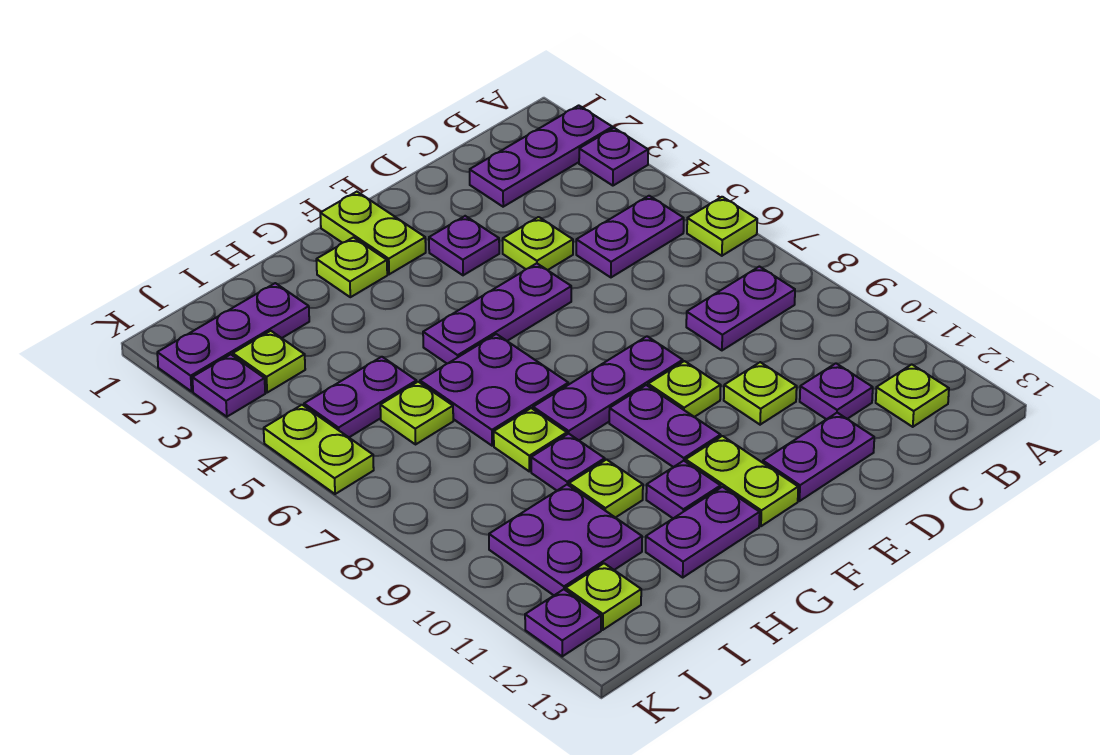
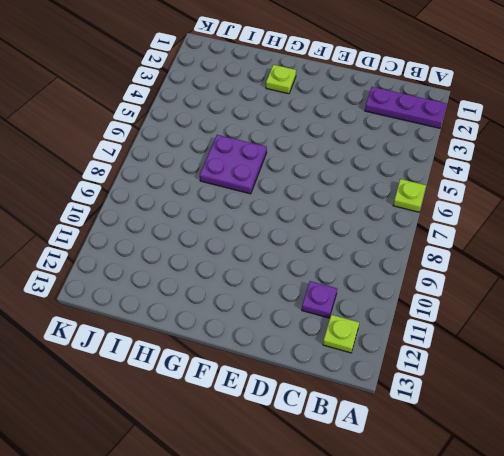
none -> purple 1x1 plate [579,128,648,186]
none -> purple 1x2 plate [576,196,684,277]
none -> purple 1x2 plate [686,267,795,350]
none -> lime 1x1 plate [503,217,573,270]

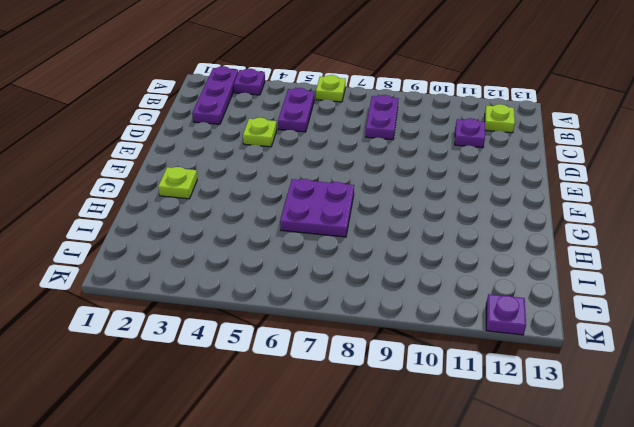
none -> lime 1x1 plate [724,362,797,425]
none -> purple 1x2 plate [763,413,874,501]
none -> purple 1x1 plate [429,216,499,275]
none -> purple 1x3 plate [423,263,571,364]

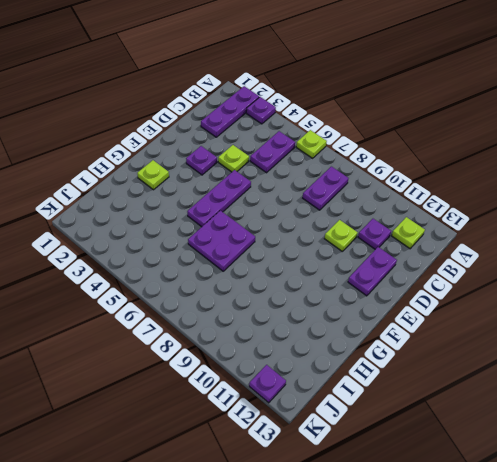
none -> purple 1x3 plate [533,336,683,440]
none -> lime 1x1 plate [648,361,721,417]
none -> lime 1x2 plate [320,192,426,274]
none -> purple 1x2 plate [609,385,721,467]

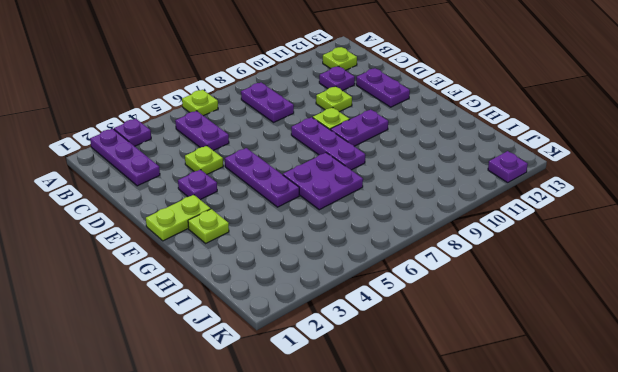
none -> lime 1x2 plate [686,436,798,526]
none -> purple 1x1 plate [646,461,721,518]
none -> purple 1x2 plate [646,487,760,577]
none -> lime 1x1 plate [494,408,567,471]

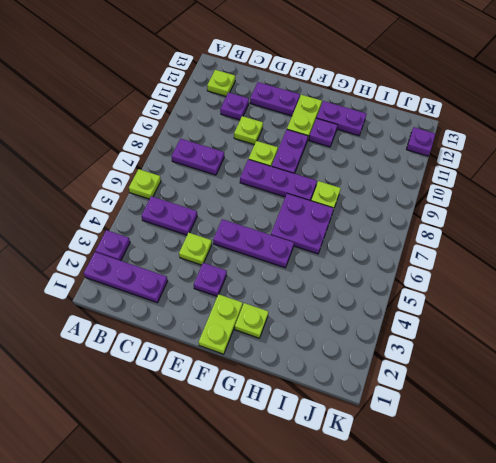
none -> purple 1x1 plate [531,434,605,490]
none -> lime 1x1 plate [569,459,643,518]
none -> purple 1x3 plate [157,283,309,392]
none -> purple 1x2 plate [304,357,416,437]

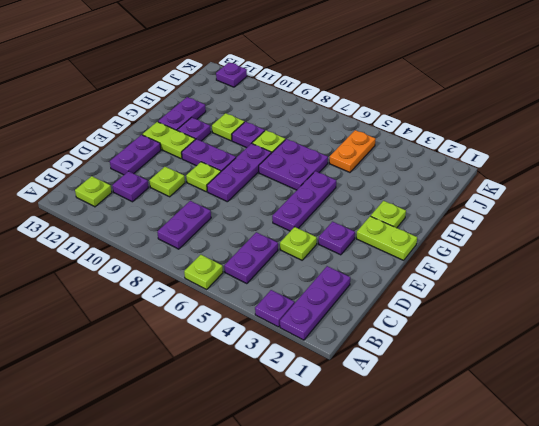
orange 1x2 plate [329,130,376,172] -> purple 1x2 plate [304,357,416,437]
none -> purple 1x3 plate [157,283,309,392]
none -> lime 1x1 plate [380,382,453,444]
none -> purple 2x2 plate [489,485,642,595]
none -> lime 1x1 plate [233,331,305,393]

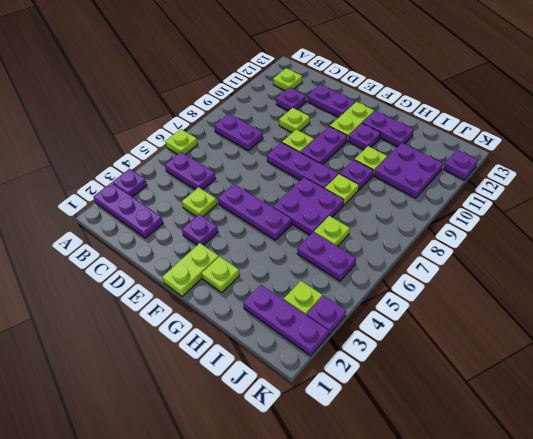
none -> lime 1x1 plate [566,563,641,630]
none -> lime 1x2 plate [264,405,374,494]

